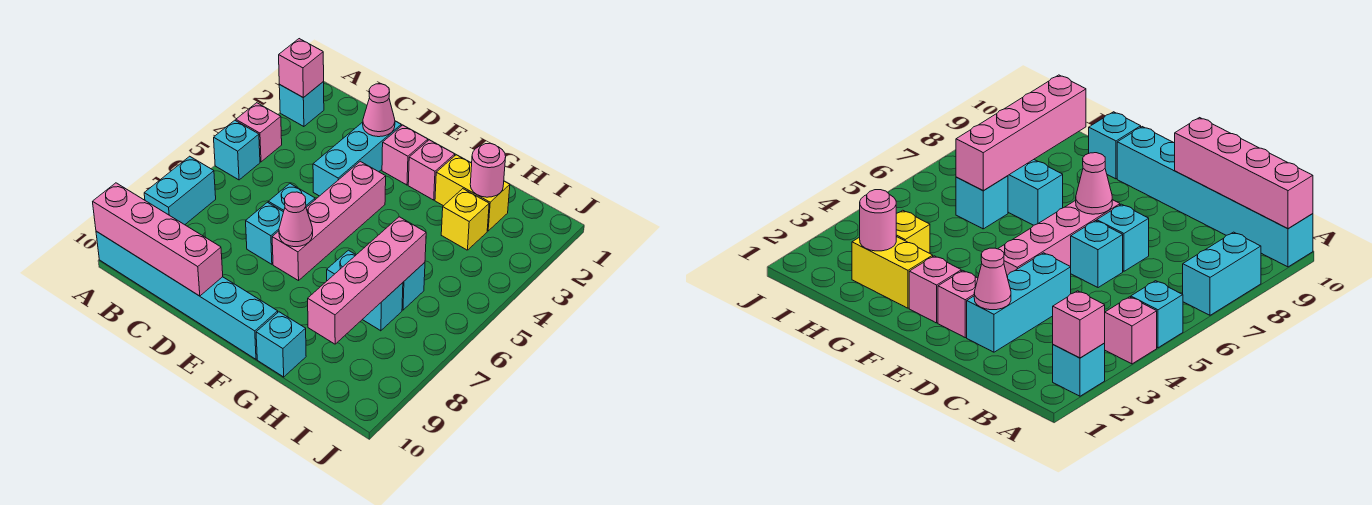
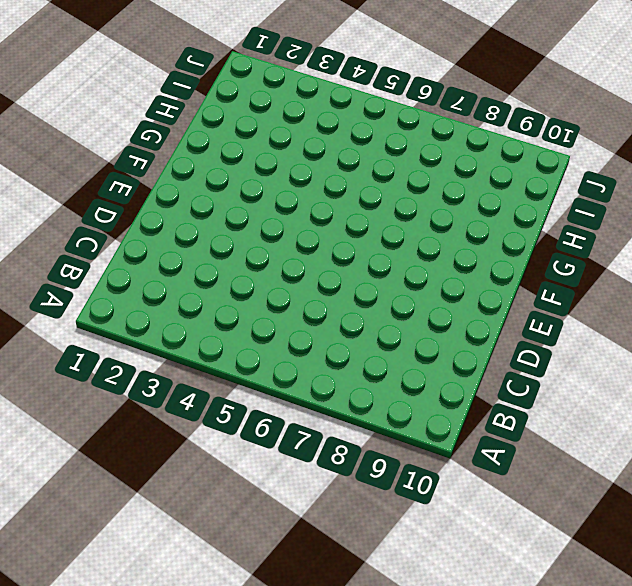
none -> cyan 1x1 brick [279,82,324,127]
none -> pink 1x1 brick [236,103,282,162]
none -> cyan 1x1 brick [214,120,260,180]

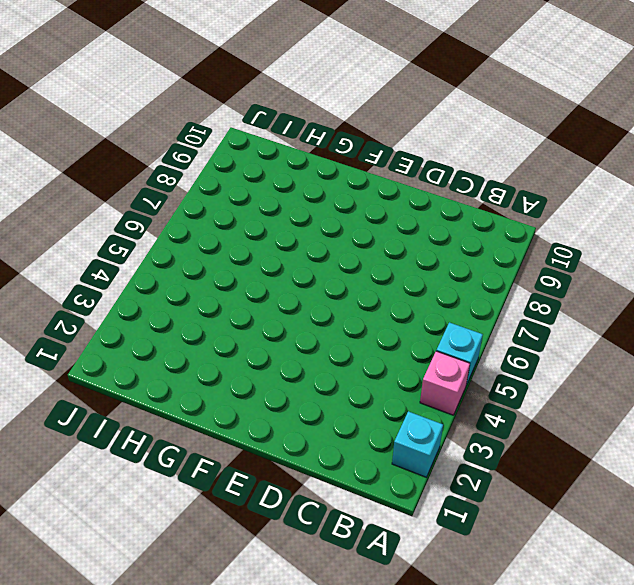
none -> cyan 1x2 brick [144,156,216,225]
none -> cyan 1x6 brick [96,231,278,359]
none -> cyan 1x3 brick [313,121,401,196]

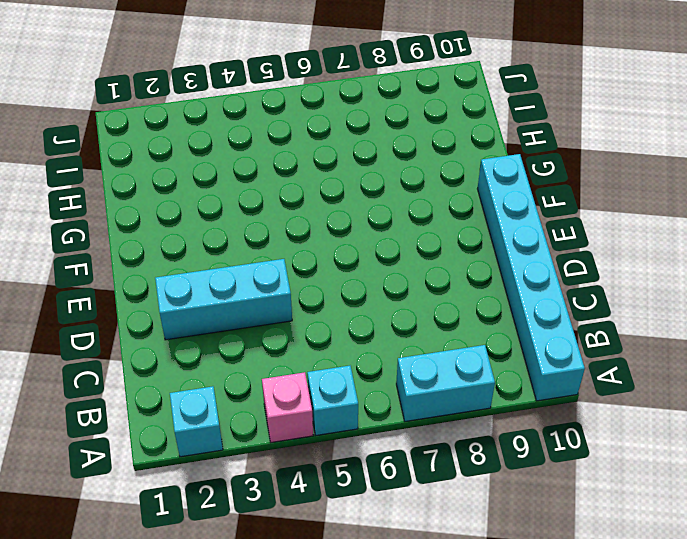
none -> cyan 1x1 brick [268,184,315,212]
none -> cyan 1x1 brick [246,202,283,264]
none -> pink 1x1 brick [382,125,428,185]

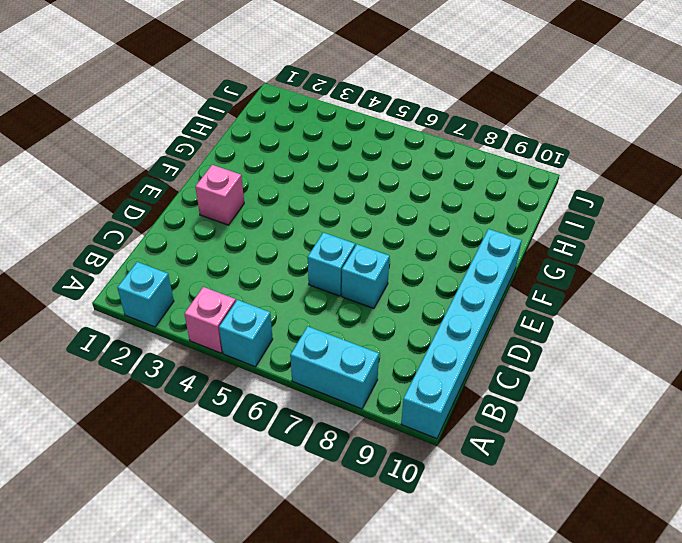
none -> cyan 1x3 brick [313,121,401,196]
none -> pink 1x4 brick [272,161,386,281]
none -> pink 1x1 brick [408,140,455,200]

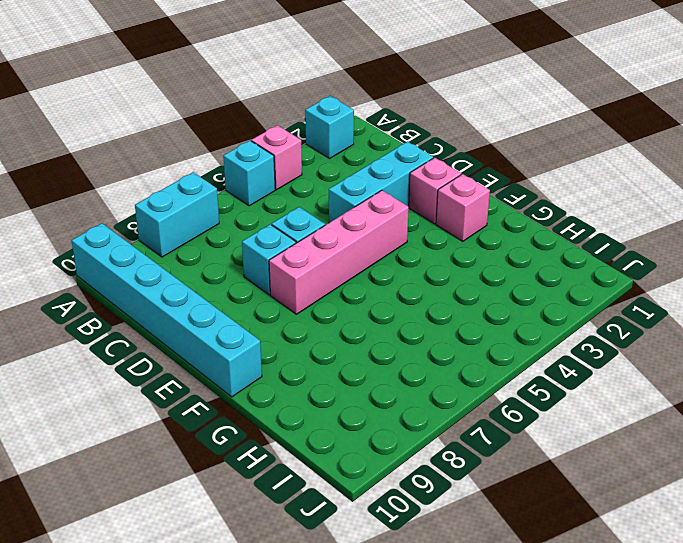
none -> yellow 1x2 brick [435,155,510,231]
none -> cyan 1x2 brick [327,250,403,331]
none -> cyan 1x1 brick [256,312,306,377]

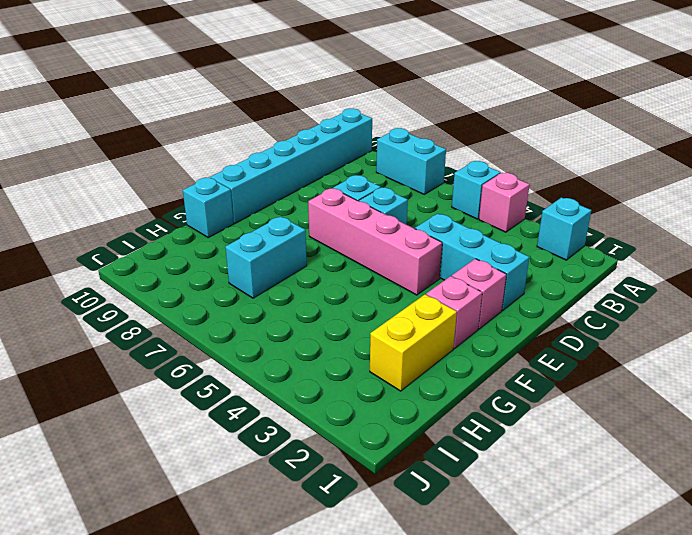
none -> yellow 1x1 brick [441,189,489,250]
none -> cyan 1x1 brick [402,262,425,310]
none -> pink 1x1 brick [279,39,324,98]

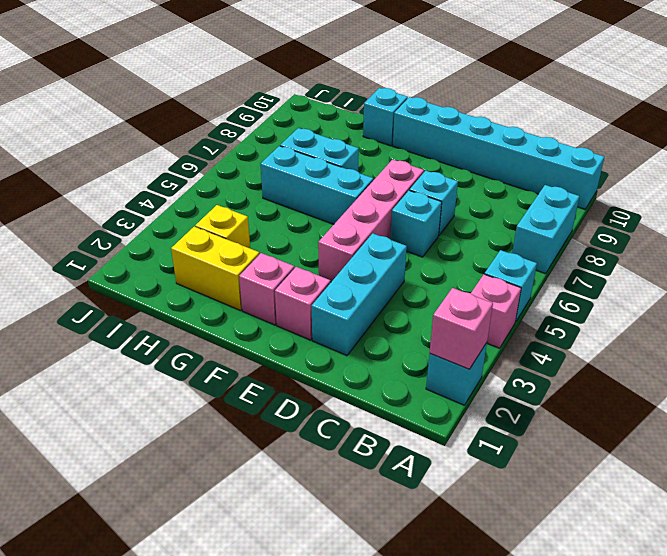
cyan 1x3 brick [261,146,373,224] -> cyan 1x1 brick [402,262,425,310]
none -> pink 1x4 brick [93,183,223,296]
none -> pink 1x1 cone [363,84,395,137]
none -> pink 1x1 cone [279,192,313,247]

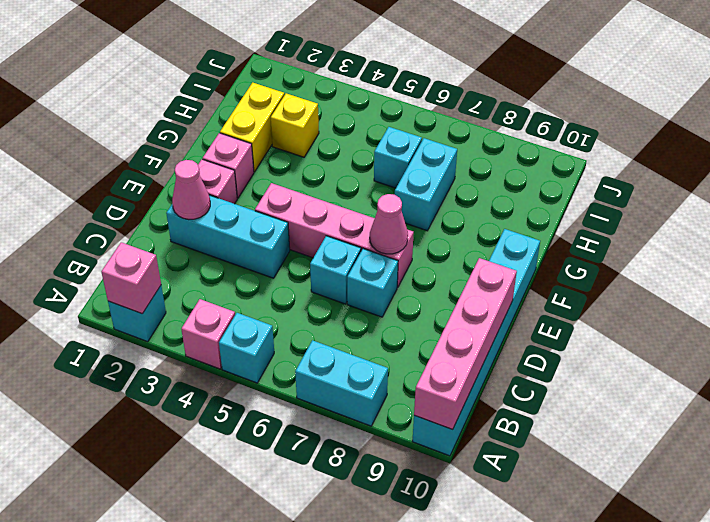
none -> cyan 1x1 brick [256,312,306,377]
none -> pink 1x1 round brick [470,143,506,197]
none -> pink 1x4 brick [308,217,426,344]

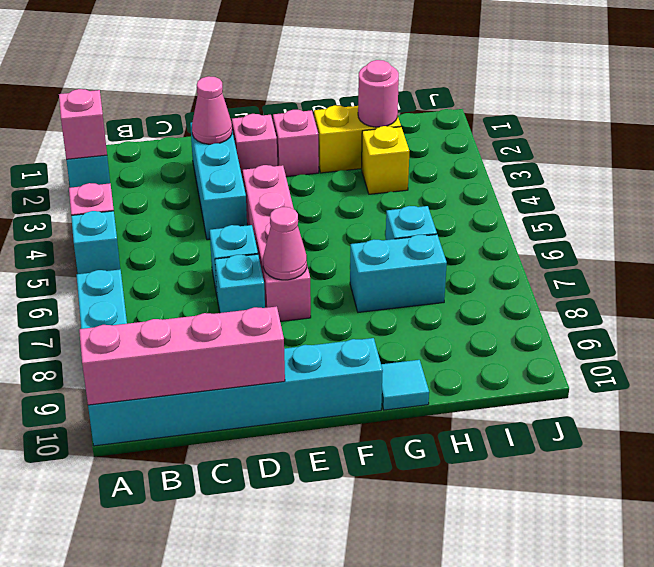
cyan 1x1 tile [381,360,429,410] -> cyan 1x1 brick [256,312,306,377]
none -> pink 1x4 brick [308,217,426,344]

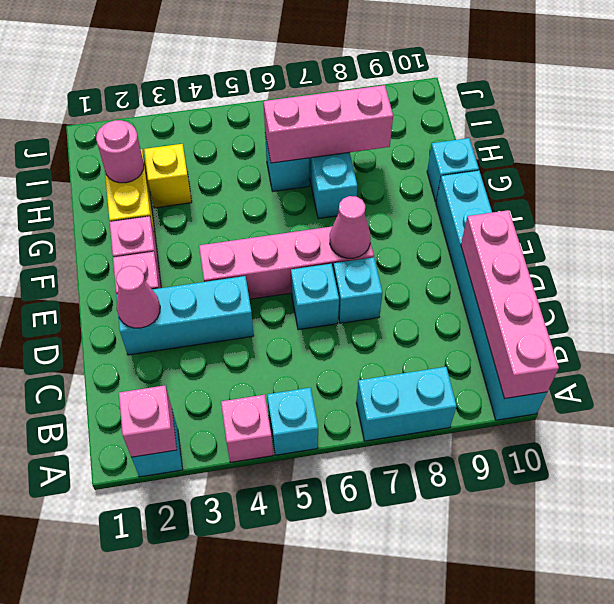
pink 1x3 brick [263,85,393,163] -> pink 1x4 brick [308,217,426,344]

